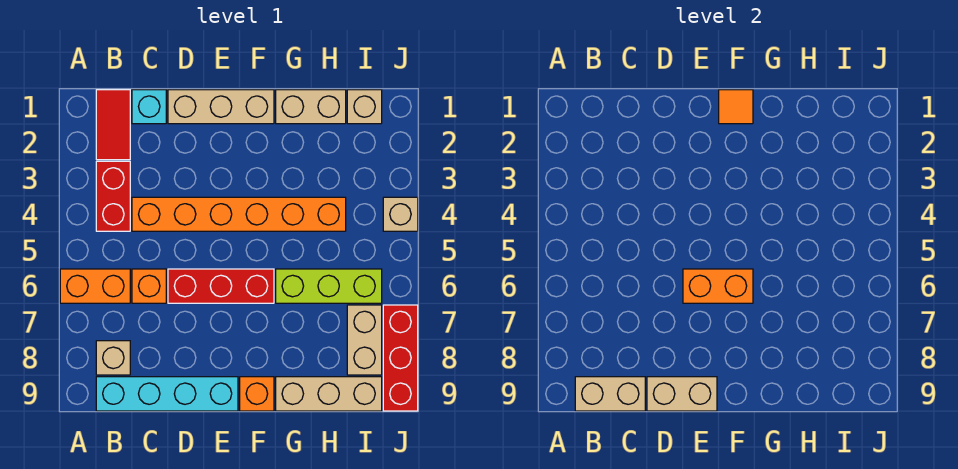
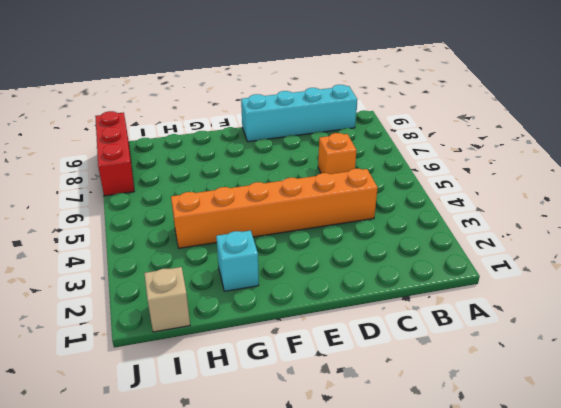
cyan 1x1 brick [216,230,259,291] -> cyan 1x1 brick moved to [132,90,166,124]
none -> orange 1x2 brick [60,269,130,303]
none -> red 1x2 tile [96,90,130,160]
none -> red 1x2 brick [96,161,130,231]

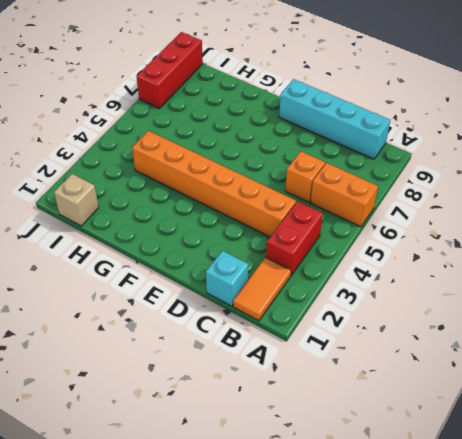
orange 1x2 tile [233,258,291,321] -> red 1x2 tile [96,90,130,160]
none -> tan 1x1 brick [96,341,130,375]
none -> tan 1x3 brick [168,90,274,124]
none -> red 1x3 brick [168,269,274,303]

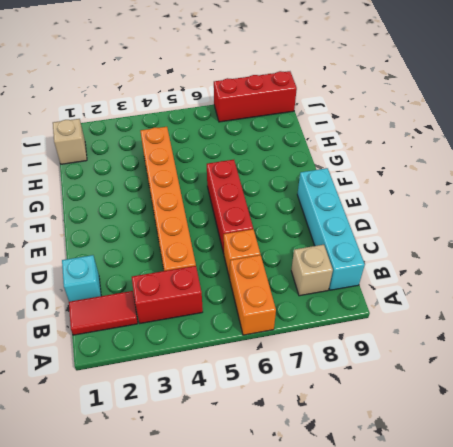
none -> tan 1x3 brick [168,90,274,124]
none -> orange 1x1 brick [240,377,274,411]
none -> tan 1x2 brick [276,90,346,124]

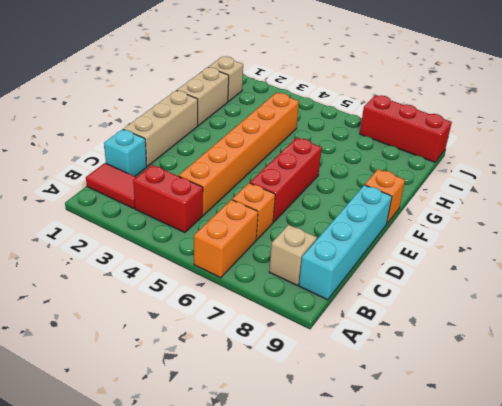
none -> lime 1x3 brick [276,269,382,303]
none -> tan 1x3 brick [276,377,382,411]
none -> tan 1x2 brick [347,305,382,375]

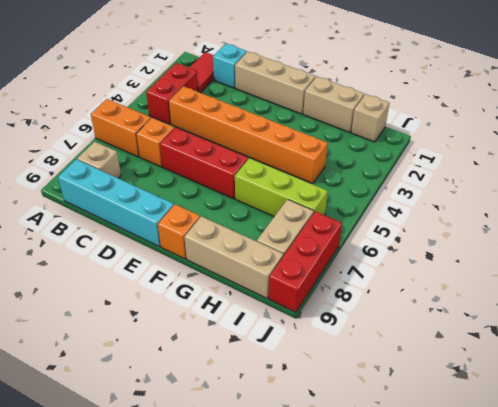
none -> tan 1x1 brick [383,197,418,231]
none -> tan 1x2 brick [575,377,645,411]
none -> tan 1x2 brick [647,377,717,411]

